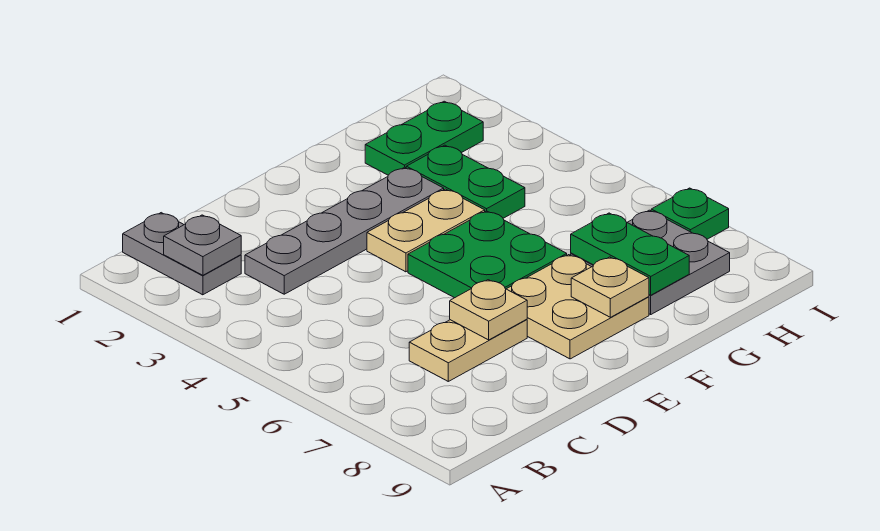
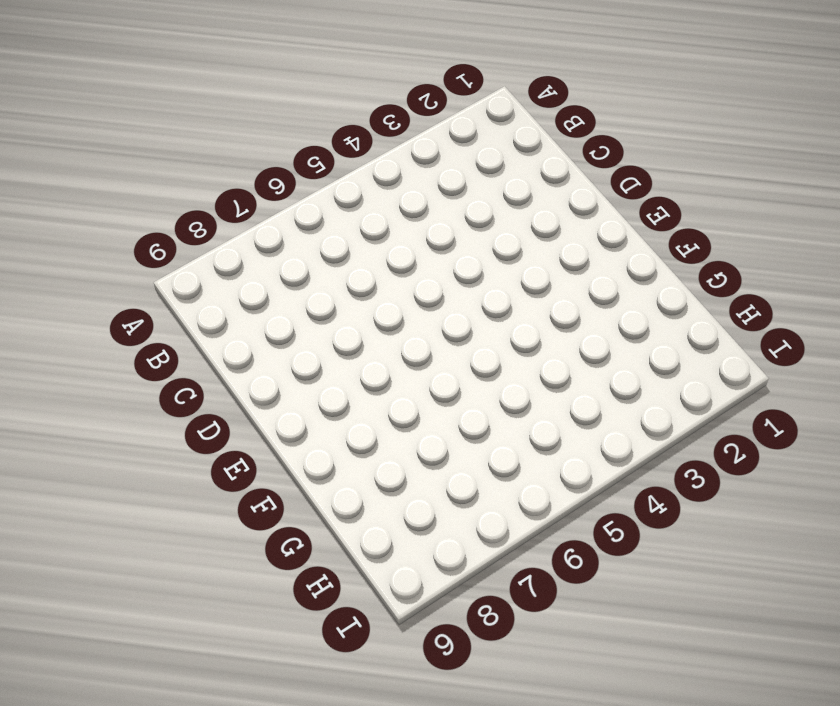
none -> grey 1x2 plate [123,213,241,295]
none -> grey 1x4 plate [245,167,444,294]
none -> tan 1x2 plate [409,319,527,381]

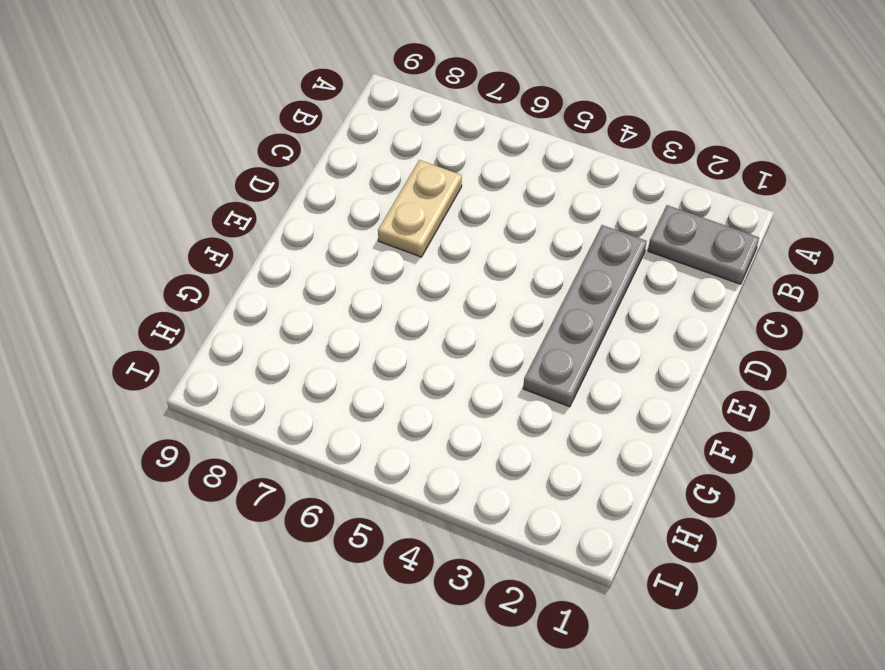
none -> tan 1x2 plate [367,189,485,272]
none -> green 2x2 plate [408,211,567,298]
none -> tan 2x2 plate [507,255,649,359]

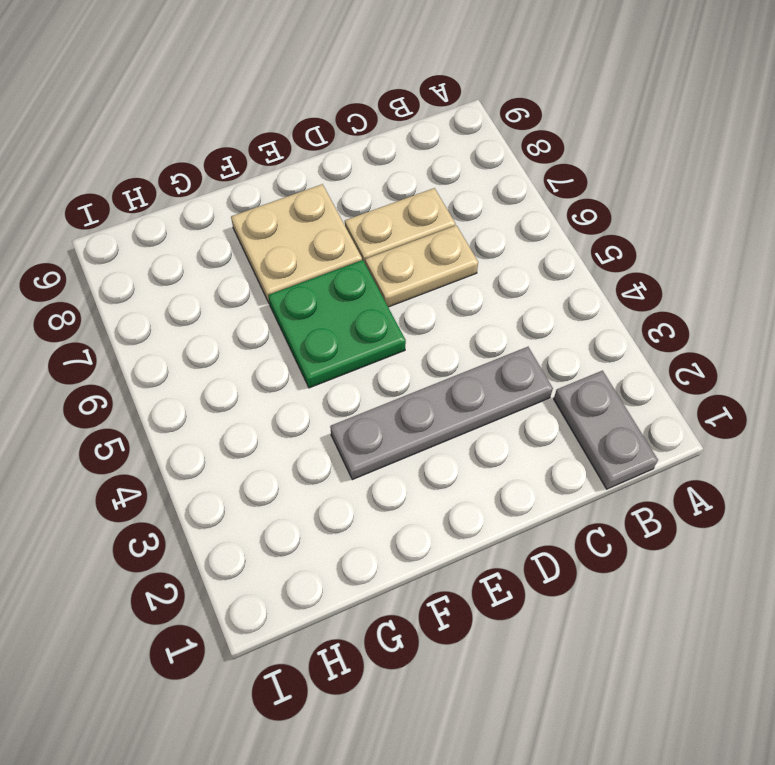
tan 1x2 plate [365,225,478,307] -> tan 1x2 plate moved to [367,189,485,272]
none -> green 1x2 plate [365,101,483,175]
none -> green 1x2 plate [406,145,525,218]
none -> grey 2x2 plate [571,210,730,314]

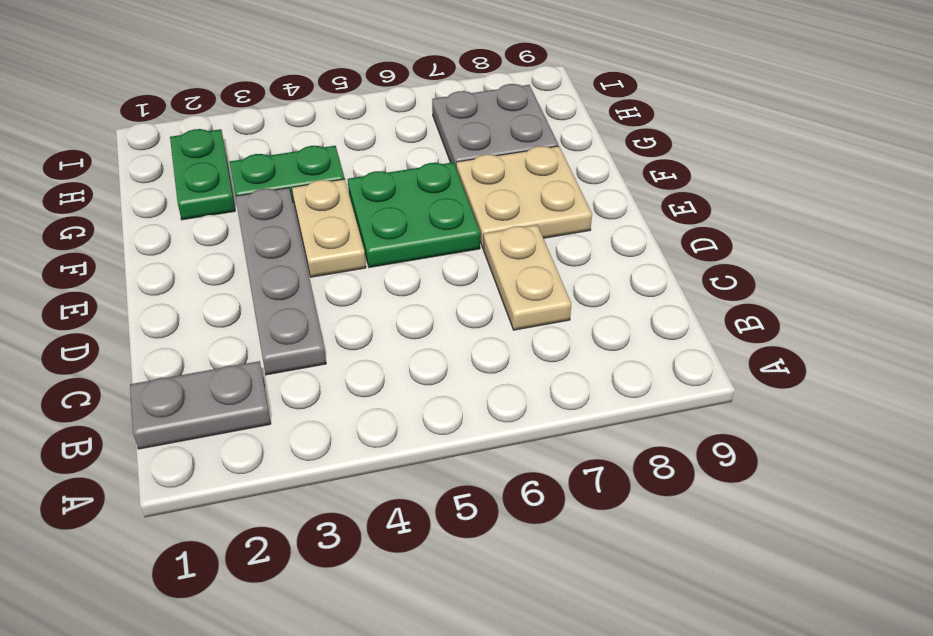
none -> green 1x1 plate [651,188,729,239]
none -> grey 1x1 plate [164,215,241,275]
none -> tan 1x1 plate [450,280,527,340]

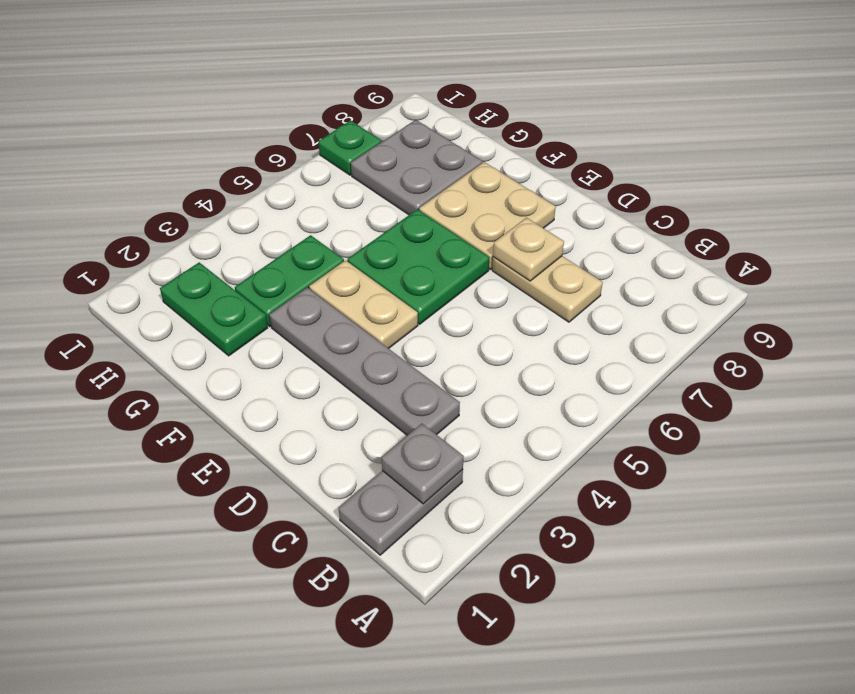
none -> tan 1x1 plate [571,257,649,317]
none -> green 1x2 plate [571,213,689,295]

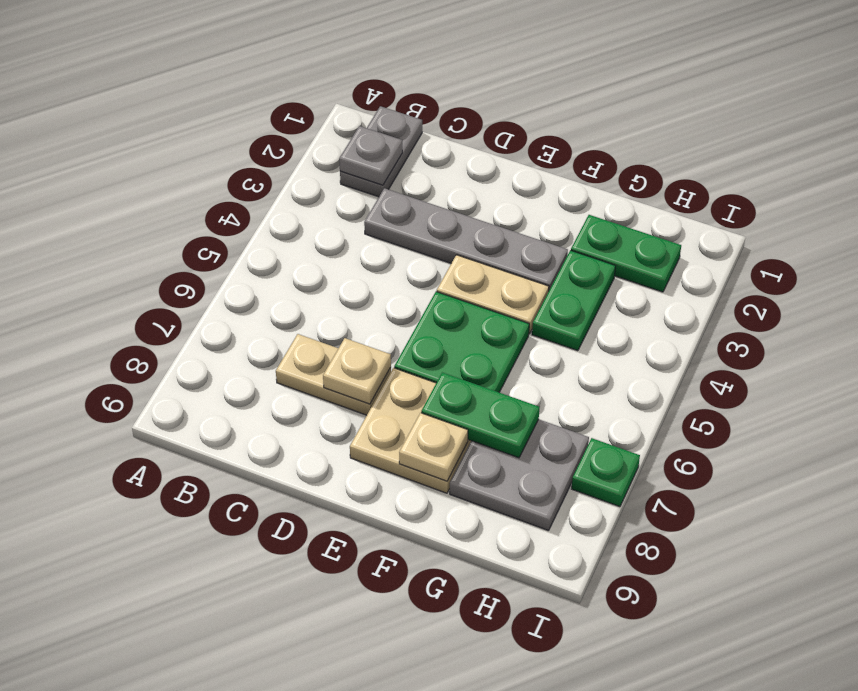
green 1x2 plate [421,372,539,458] -> green 1x2 plate turned to [571,213,689,295]

